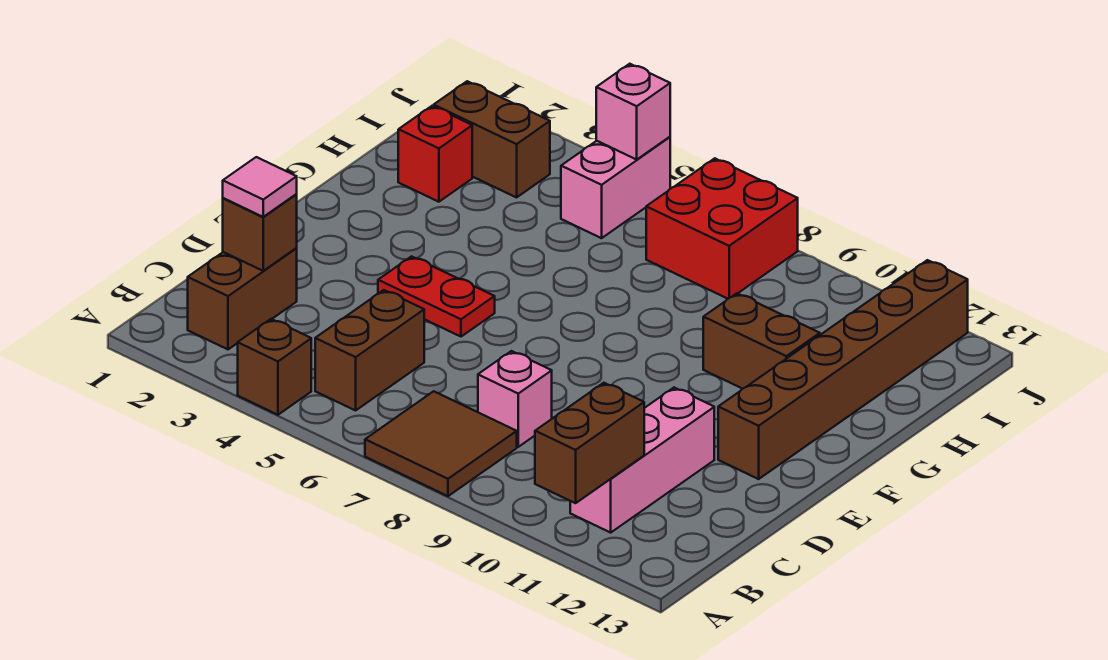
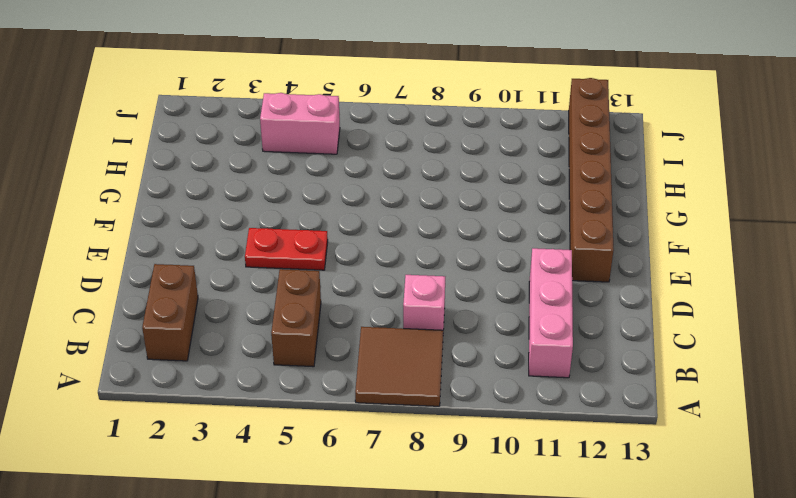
pink 1x2 brick [260,93,340,154] -> pink 1x2 brick turned to [561,137,670,238]
none -> brown 1x1 brick [238,319,311,415]
none -> brown 1x2 brick [703,293,820,389]
none -> red 1x1 brick [398,106,472,202]

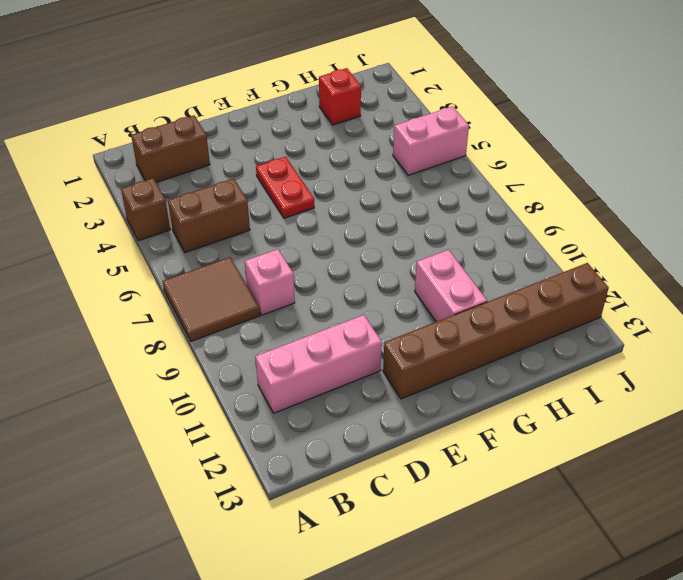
pink 1x2 brick [415,250,487,322] -> brown 1x2 brick [703,293,820,389]
none -> brown 1x2 brick [434,81,550,197]
none -> red 2x2 brick [646,158,798,299]
none -> brown 1x2 brick [535,383,644,503]

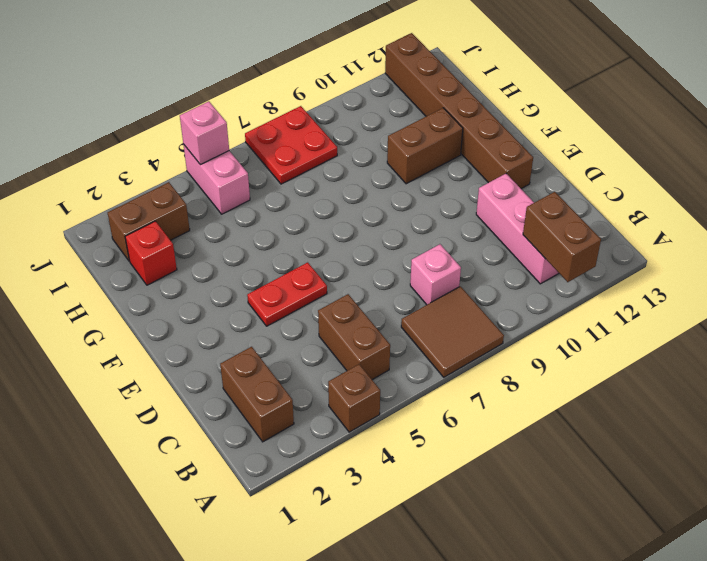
red 2x2 plate [245,106,337,184] -> red 2x2 brick [646,158,798,299]
none -> brown 1x1 brick [223,194,297,271]
none -> pink 1x1 tile [223,157,297,217]

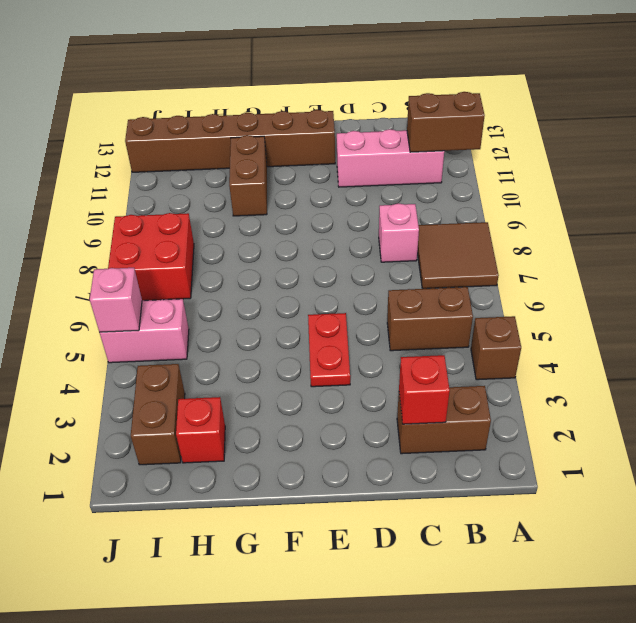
red 1x1 brick [399,355,450,424] -> brown 1x1 brick [223,194,297,271]
none -> pink 1x1 tile [223,157,297,217]

